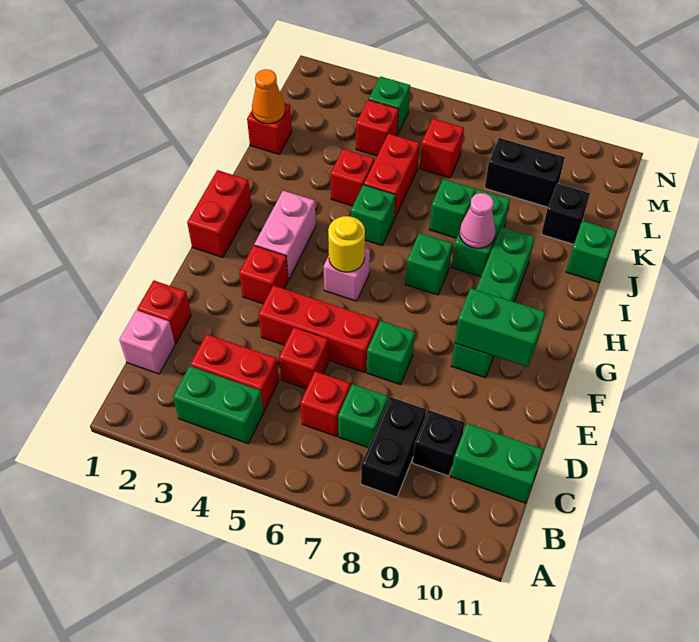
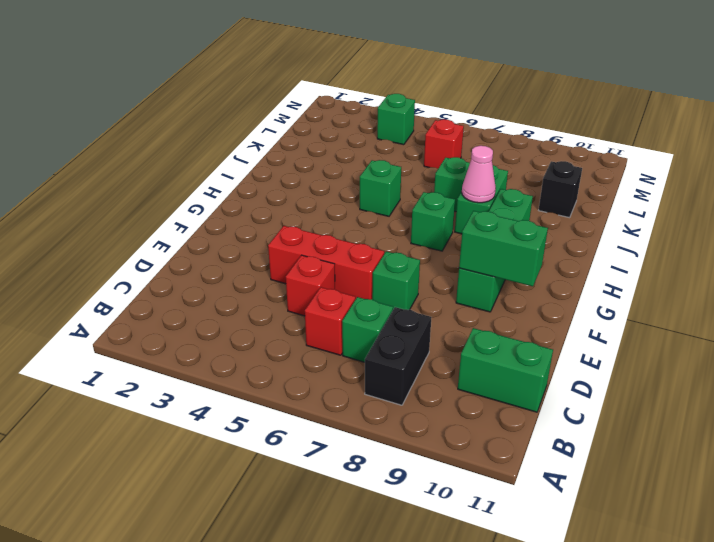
none -> green 1x2 brick [173,366,264,444]
none -> pink 1x1 brick [119,310,175,374]
none -> red 1x2 brick [190,334,279,411]
none -> black 1x1 brick [413,410,465,476]

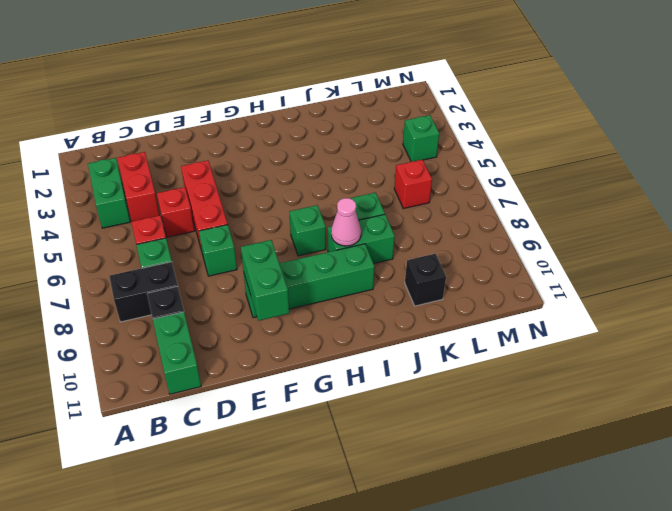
none -> pink 1x1 brick [119,310,175,374]
none -> red 1x1 brick [137,280,191,343]
none -> red 1x1 brick [239,245,288,304]
none -> red 1x2 brick [187,170,251,258]

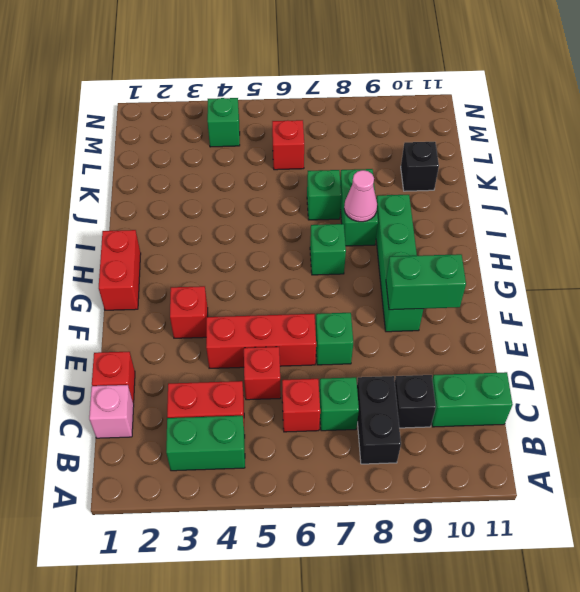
none -> pink 1x2 brick [255,191,316,279]
none -> pink 1x1 brick [323,248,370,301]
none -> green 1x1 brick [351,185,395,245]
none -> red 1x1 brick [331,149,374,206]

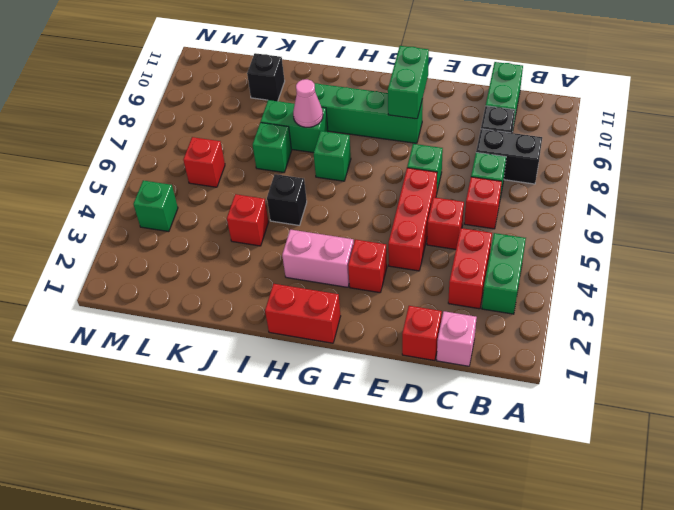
black 1x1 brick [267,174,307,225] -> green 1x1 brick [351,185,395,245]
none -> pink 1x1 brick [323,248,370,301]
none -> red 1x2 brick [364,134,420,219]
none -> green 1x1 brick [566,221,616,282]
none -> red 1x1 brick [247,103,292,154]

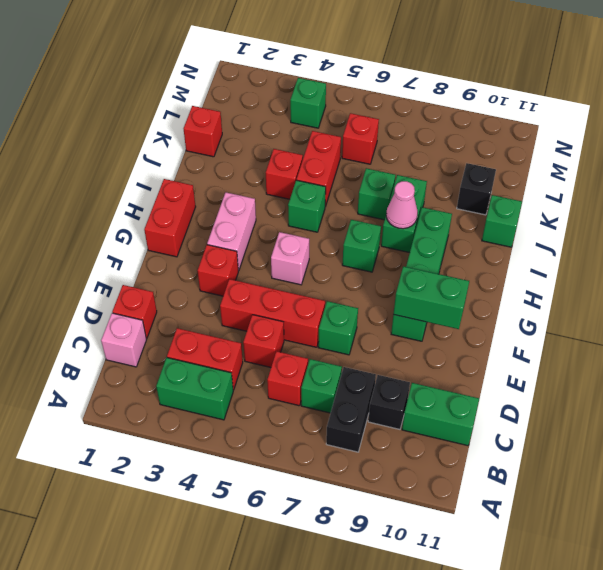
none -> red 1x1 brick [356,100,399,156]
none -> black 1x2 brick [485,138,565,207]
none -> yellow 1x1 round brick [328,216,365,272]
none -> orange 1x1 cone [252,69,285,124]

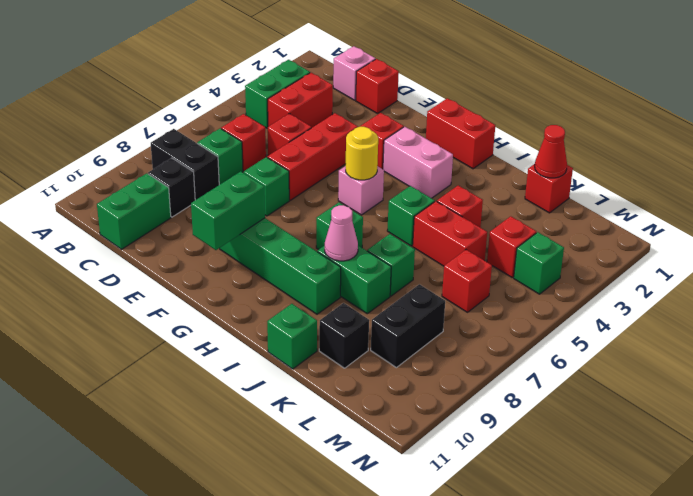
red 1x1 cone [535,125,567,178] -> orange 1x1 cone [252,69,285,124]

